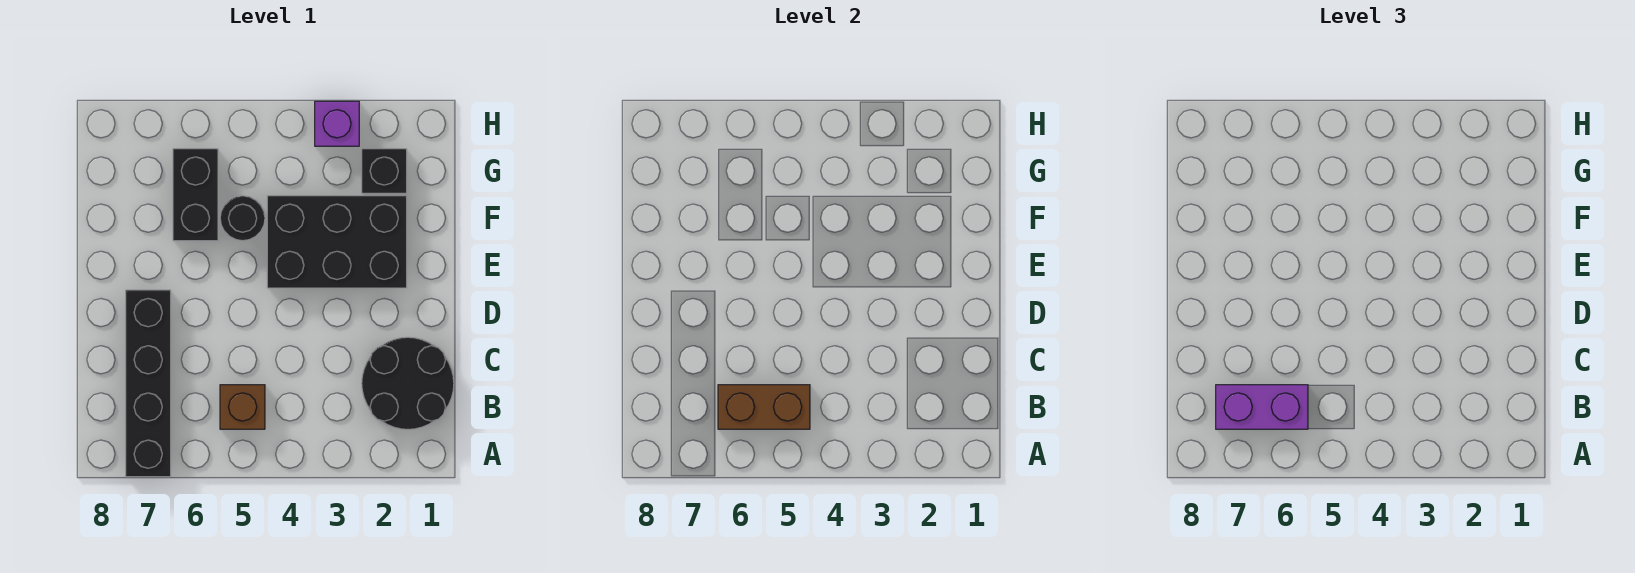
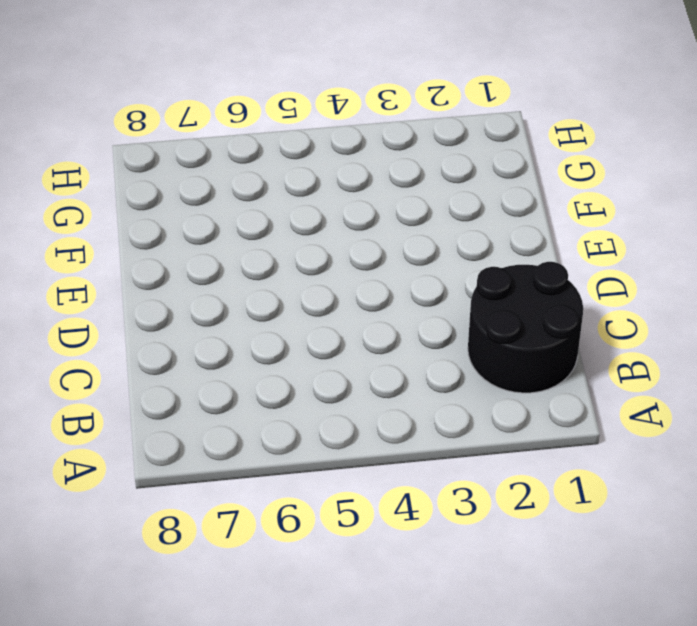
none -> black 1x4 brick [126,290,171,477]
none -> brown 1x1 brick [220,385,265,429]

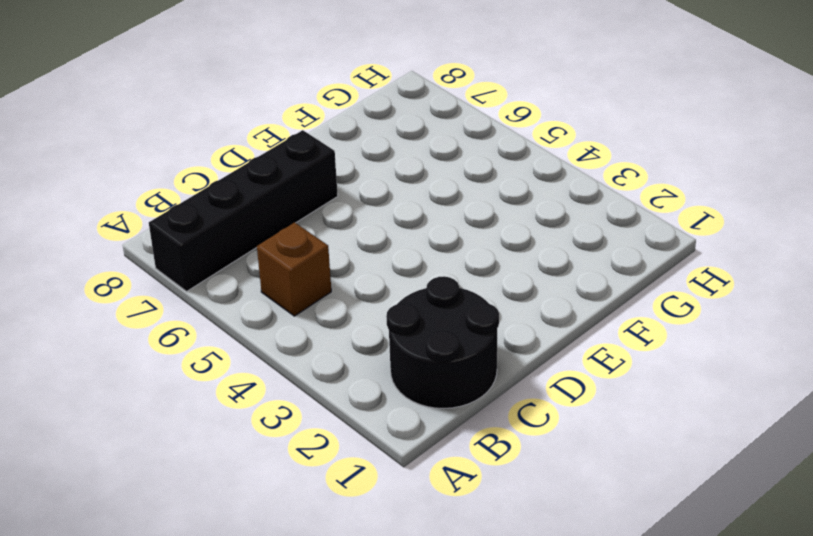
none -> black 2x3 brick [267,196,407,288]
none -> black 1x1 round brick [220,196,265,241]

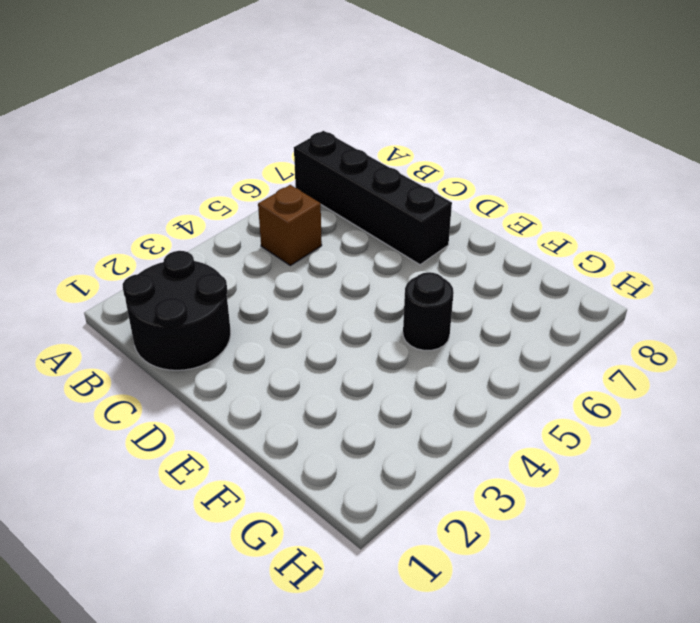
none -> black 2x3 brick [267,196,407,288]
none -> black 1x2 brick [173,149,218,241]

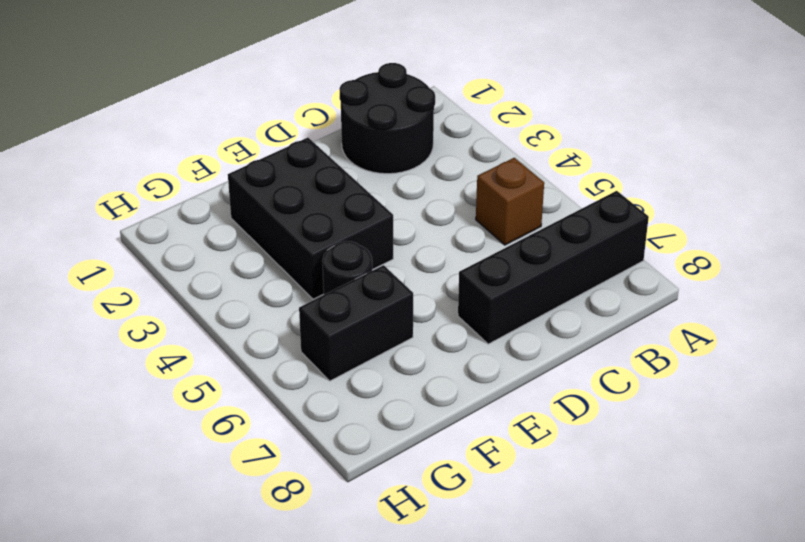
none -> black 1x1 brick [362,149,407,193]
none -> purple 1x1 brick [315,101,359,146]

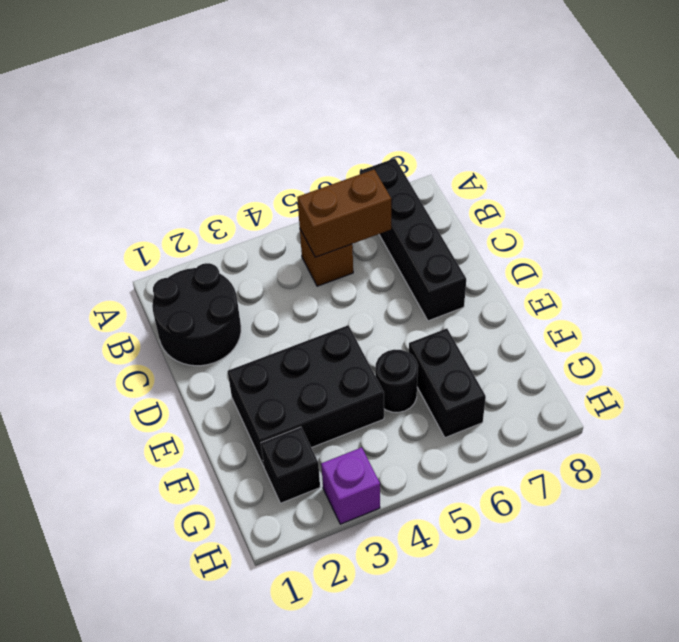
none -> purple 1x2 brick [1216,385,1308,429]

